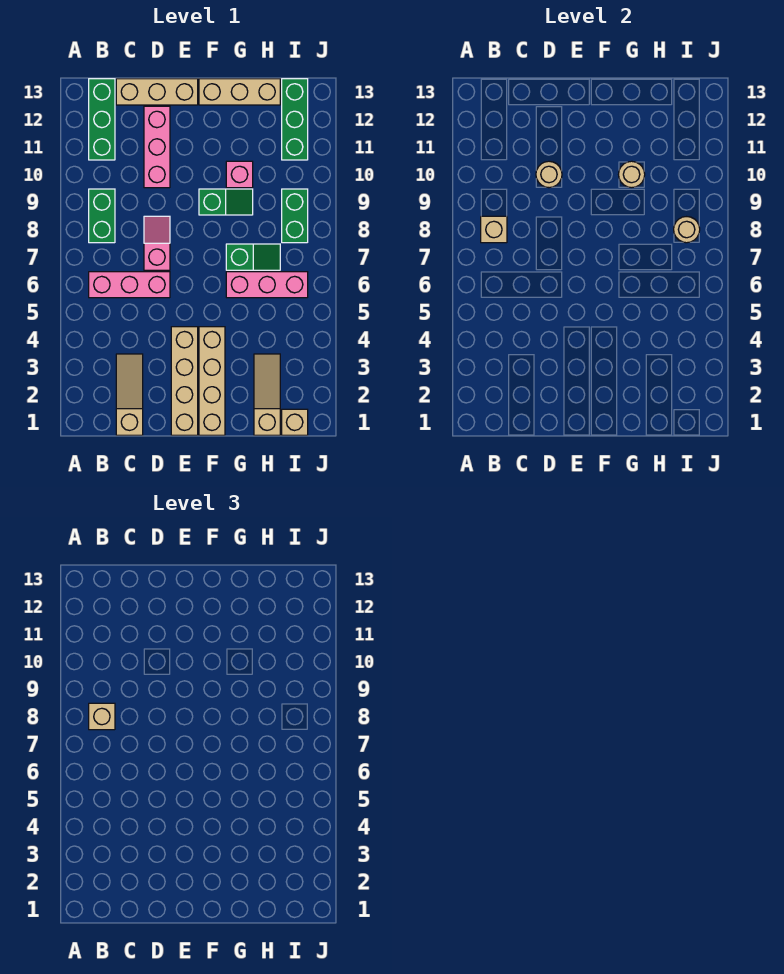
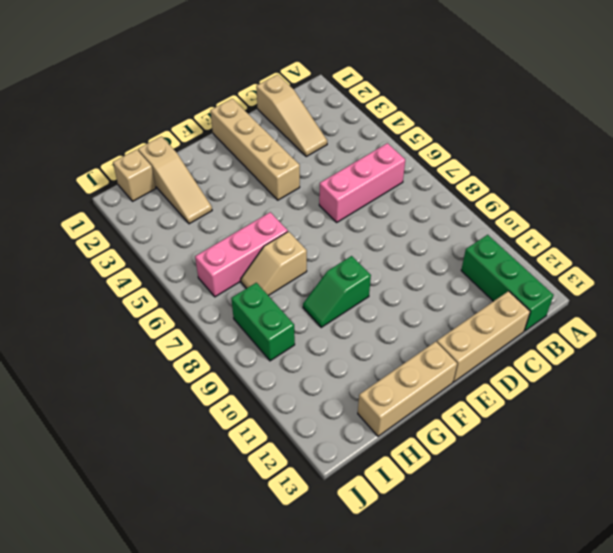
tan 1x2 slope [241,232,307,296] -> green 1x2 slope [226,244,280,270]
none -> green 1x2 brick [89,189,115,243]
none -> pink 1x2 slope [144,216,170,270]
none -> pink 1x3 brick [144,106,170,188]

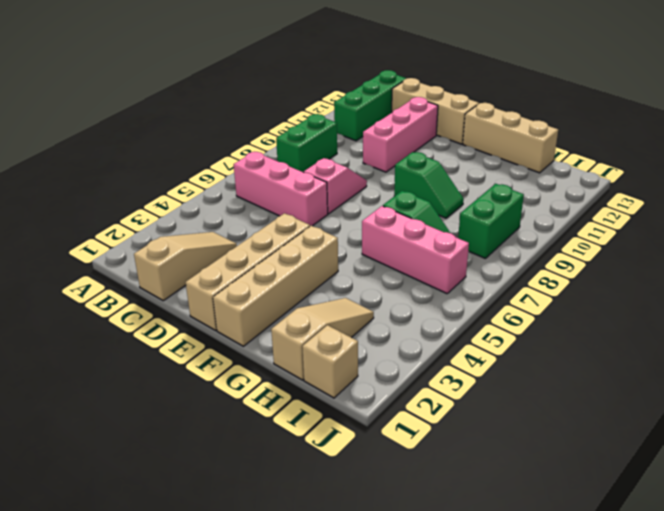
none -> pink 1x1 brick [226,161,253,188]
none -> green 1x3 brick [282,79,308,160]
none -> tan 1x1 brick [481,216,507,243]

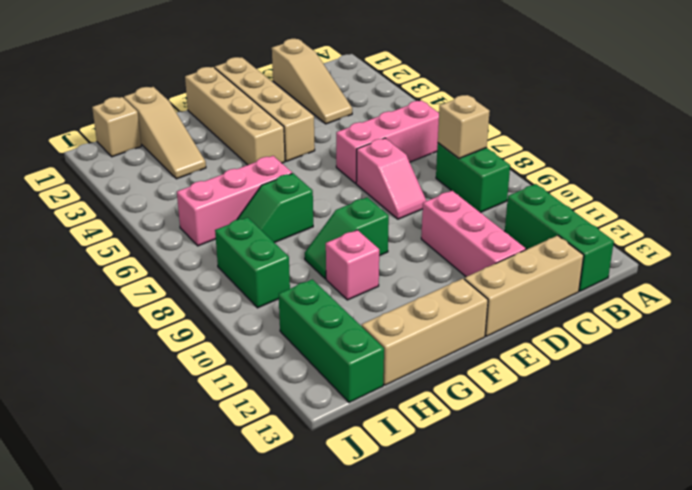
none -> tan 1x1 round brick [536,161,562,188]
none -> tan 1x1 round brick [619,161,645,188]
none -> tan 1x1 round brick [674,217,700,243]

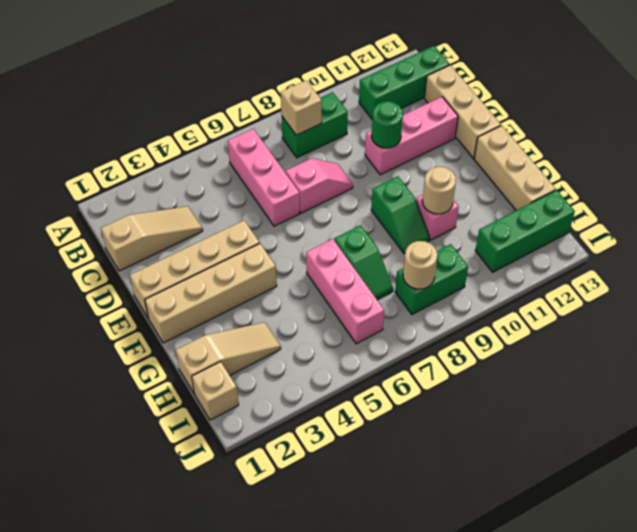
green 1x1 round brick [372,101,403,148] -> tan 1x1 round brick [536,161,562,188]
none -> tan 1x1 brick [89,703,115,730]

